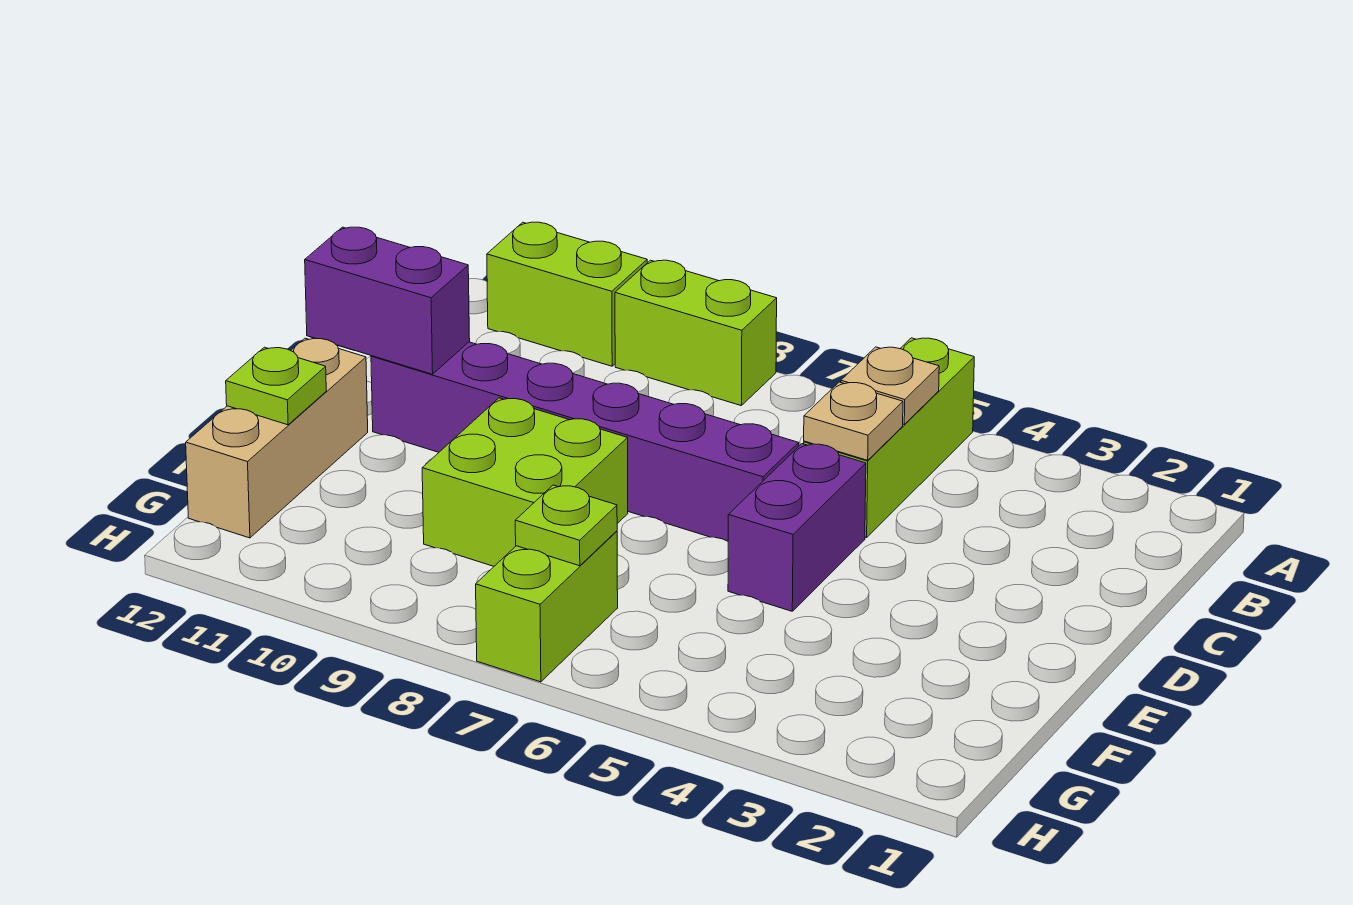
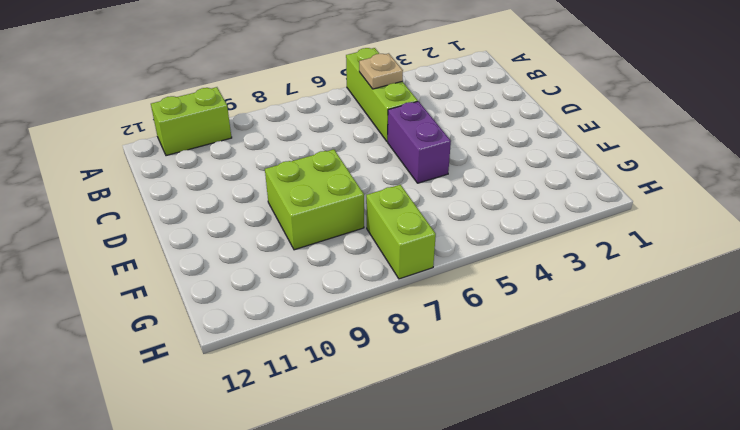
none -> lime 1x2 brick [615,260,777,405]
none -> purple 1x6 brick [371,342,799,541]
none -> tan 1x3 brick [186,338,368,538]

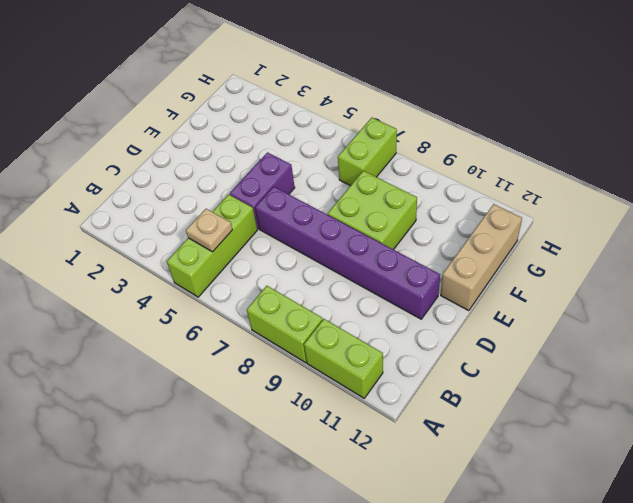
none -> tan 1x1 plate [804,382,903,460]
none -> purple 1x2 brick [305,227,470,374]
none -> lime 1x1 plate [226,347,326,425]

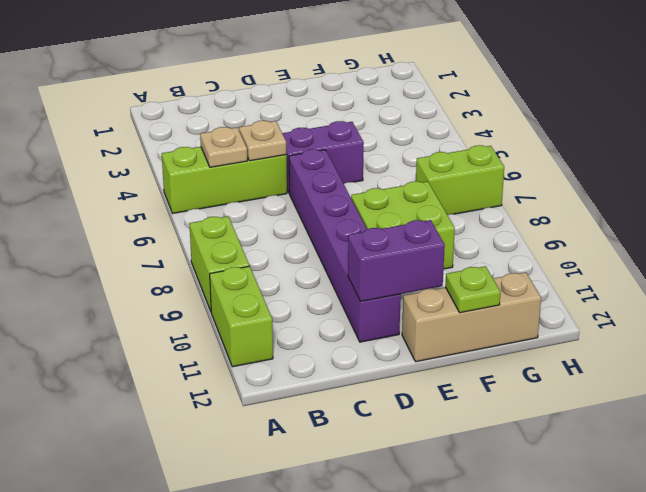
purple 1x2 brick [348,220,445,301] -> purple 1x2 brick turned to [305,227,470,374]
none -> lime 1x1 plate [515,485,617,566]

